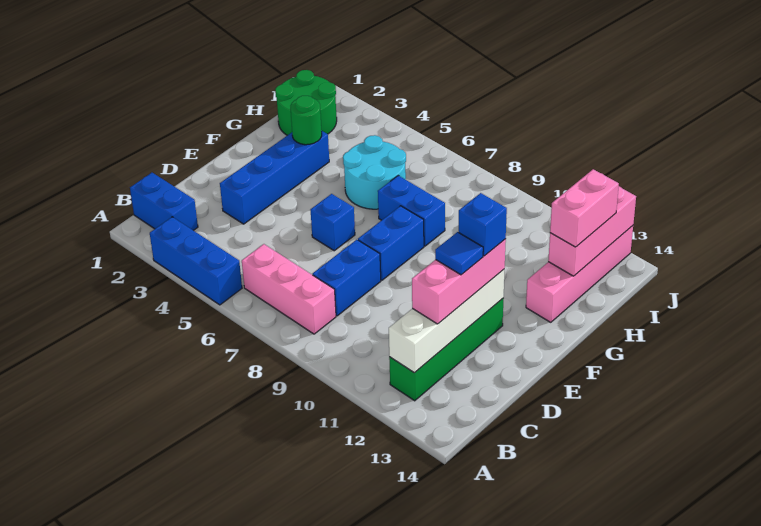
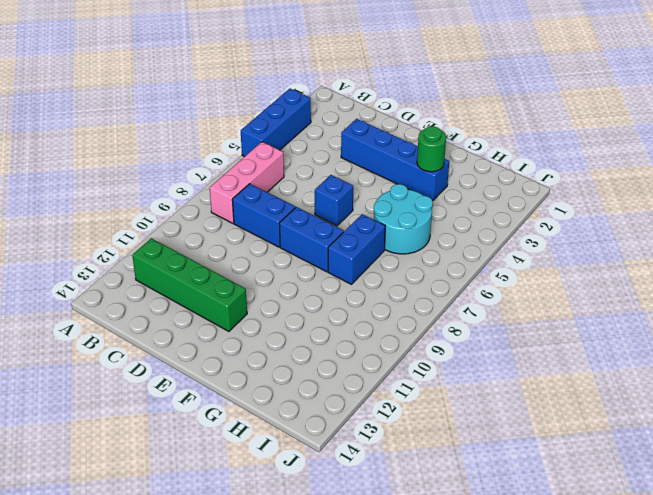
none -> blue 1x2 brick [130,173,198,230]
none -> pink 1x4 brick [526,226,633,322]
none -> green 2x2 round brick [275,70,337,135]

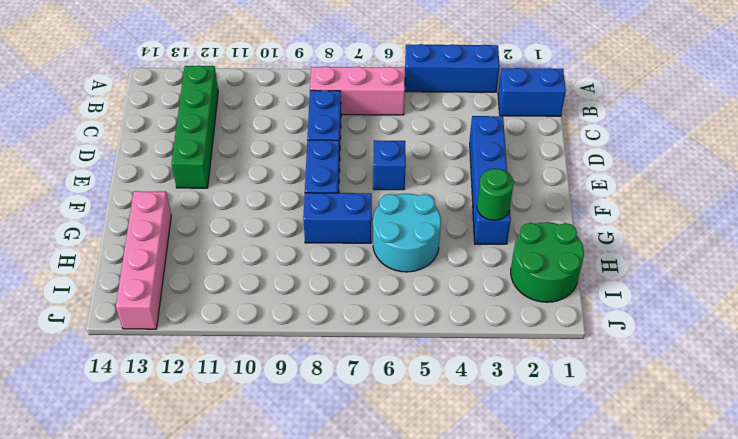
none -> white 1x4 brick [389,269,505,373]
none -> pink 1x3 brick [548,187,636,276]
none -> pink 1x3 brick [412,239,506,324]

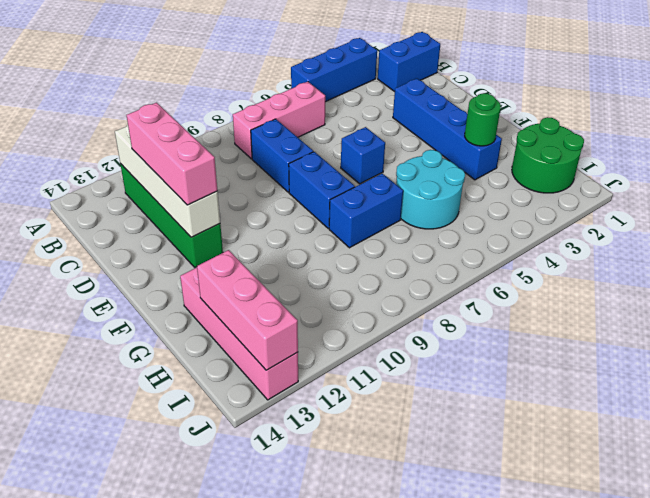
none -> pink 1x2 brick [550,169,619,247]
none -> blue 1x1 tile [435,232,483,275]
none -> blue 1x1 brick [459,193,507,256]

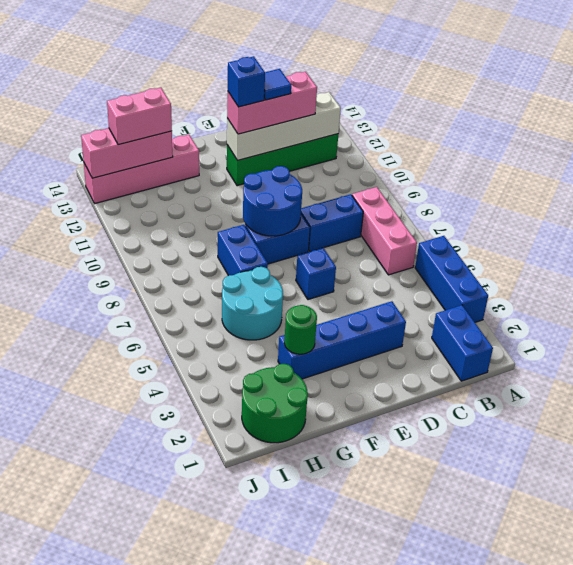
blue 2x2 round brick [243,166,302,236] -> none

